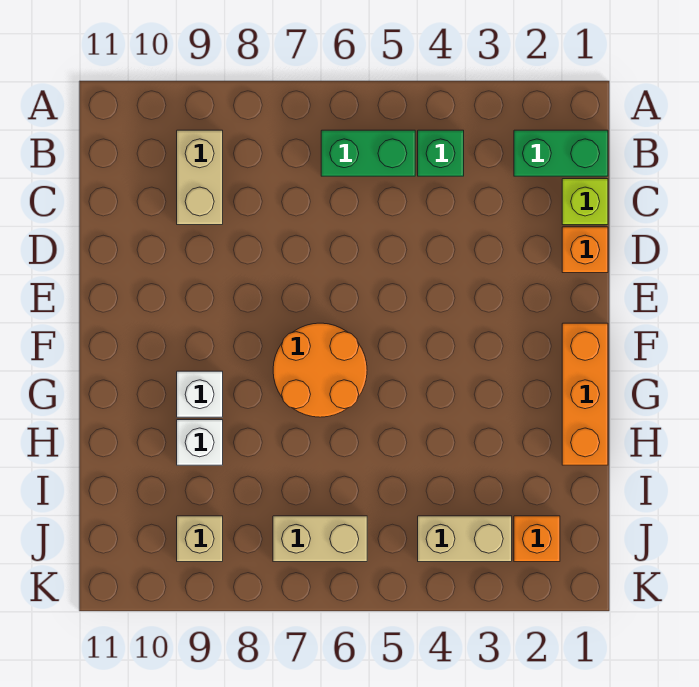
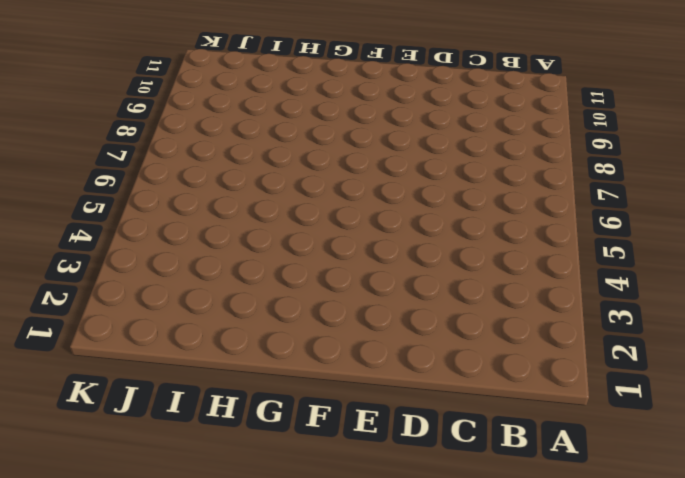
none -> green 1x2 brick [514,130,608,176]
none -> green 1x1 brick [418,130,464,176]
none -> green 1x2 brick [321,130,415,176]

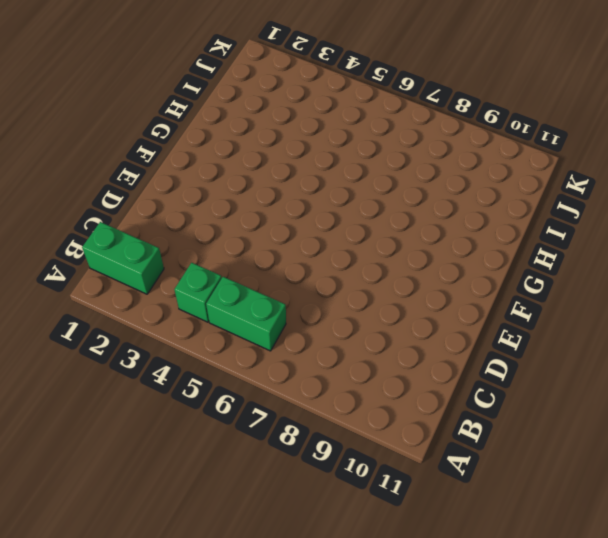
none -> tan 1x2 brick [177,130,223,225]
none -> lime 1x1 brick [562,179,608,225]
none -> orange 1x1 brick [562,227,608,273]

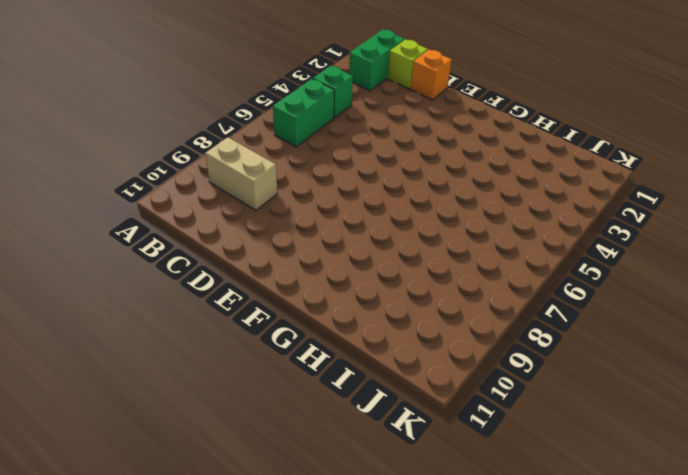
none -> orange 1x3 brick [562,323,608,465]
none -> orange 2x2 round brick [273,323,367,417]
none -> white 1x1 brick [177,371,223,417]

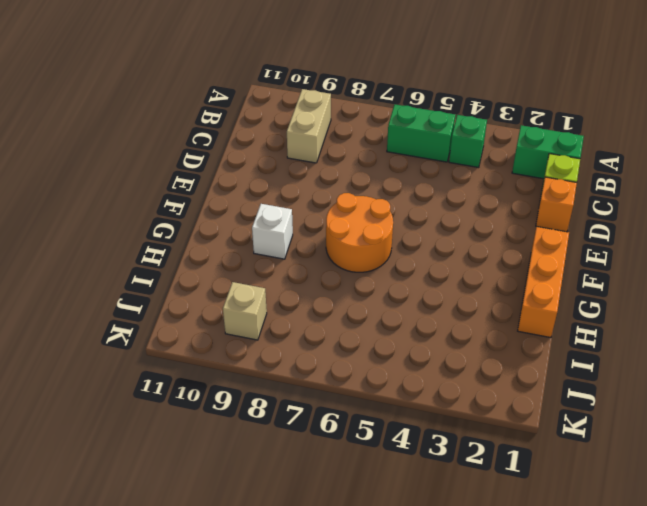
none -> white 1x1 brick [177,420,223,465]
none -> orange 1x1 brick [514,516,560,562]
none -> tan 1x2 brick [418,516,512,562]

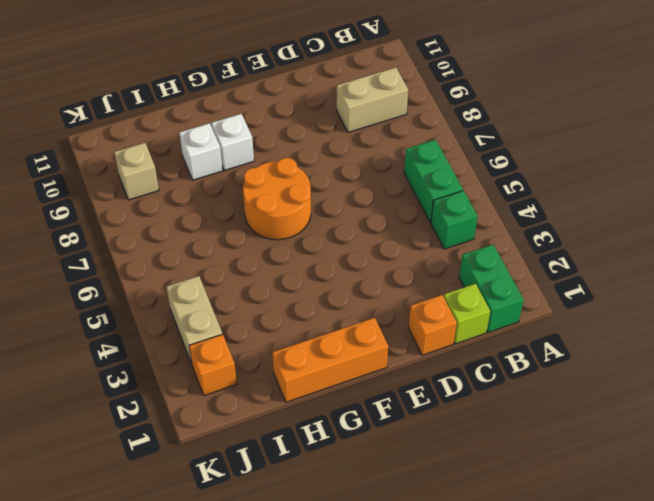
none -> tan 1x2 brick [273,516,367,562]

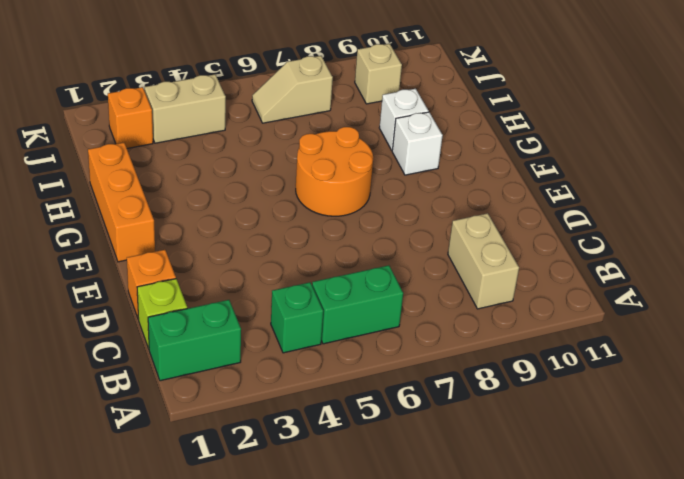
tan 1x2 slope [252,56,333,123] -> tan 1x2 brick [273,516,367,562]

